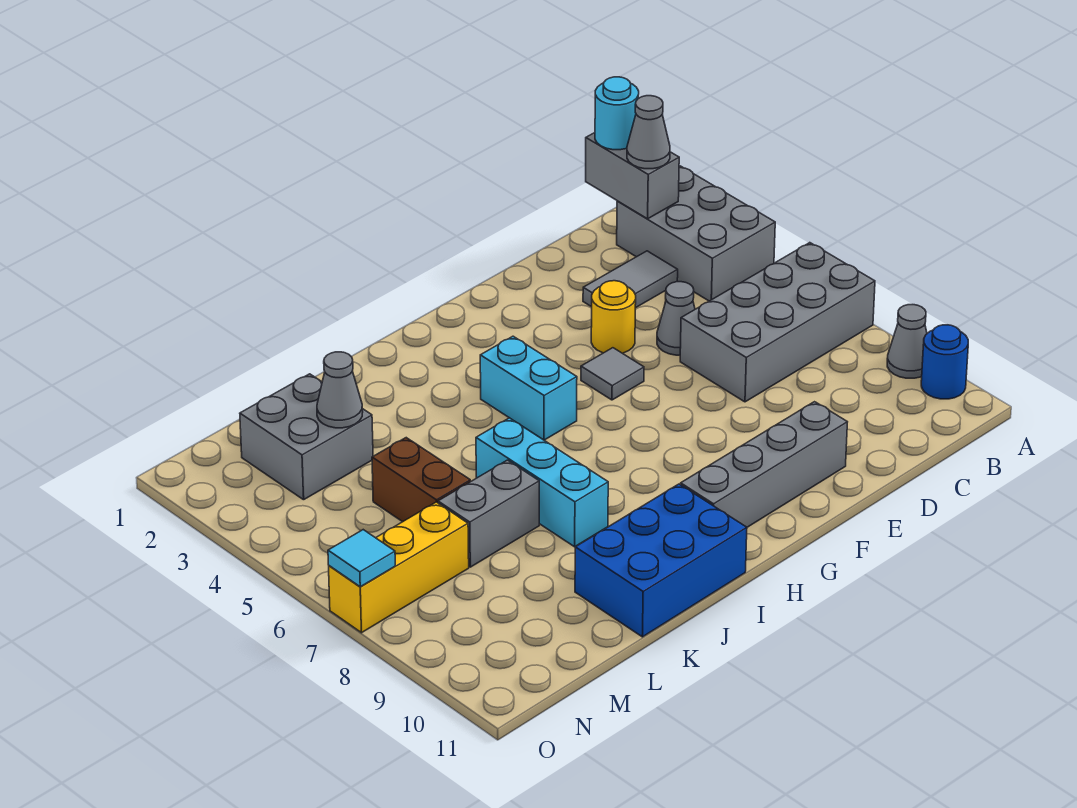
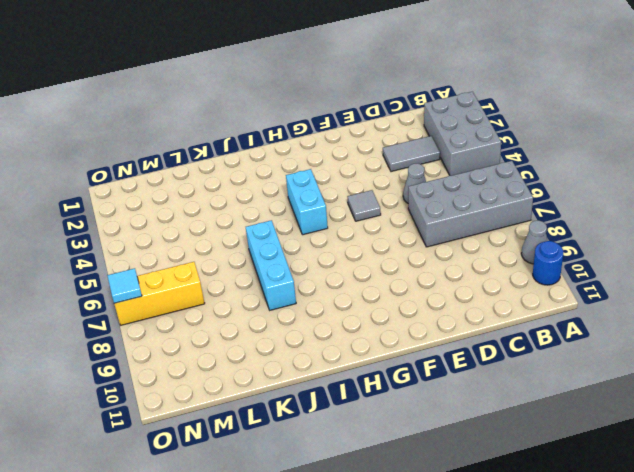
none -> yellow 1x1 round brick [591,281,636,353]
none -> grey 1x4 brick [681,402,847,527]
none -> blue 2x3 brick [575,484,747,637]

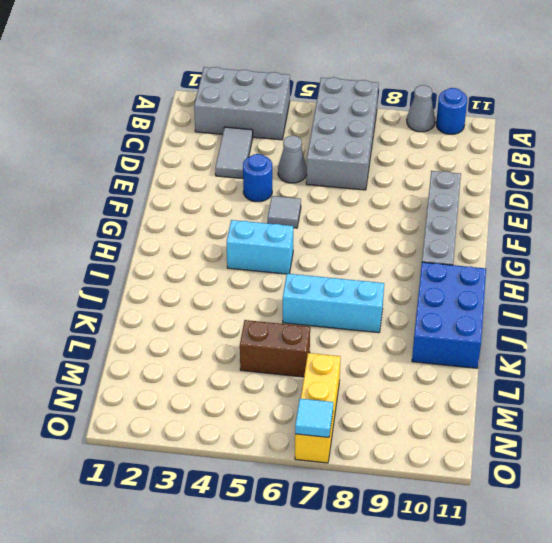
blue 1x1 round brick [243,154,272,202] -> yellow 1x1 round brick [591,281,636,353]
none -> grey 1x2 brick [438,460,539,567]
none -> grey 2x2 brick [240,374,373,500]
none -> grey 1x2 brick [586,133,679,219]

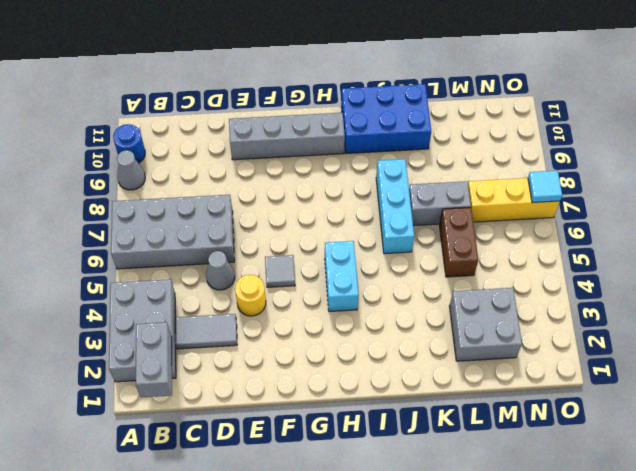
none -> grey 1x1 cone [317,352,363,428]
none -> cyan 1x1 round brick [595,77,639,150]
none -> grey 1x1 cone [627,96,670,169]

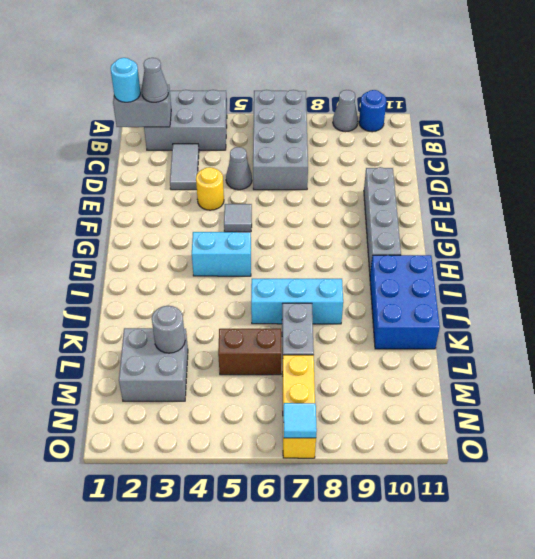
grey 1x1 round brick [152,306,185,353] -> grey 1x1 cone [317,352,363,428]

